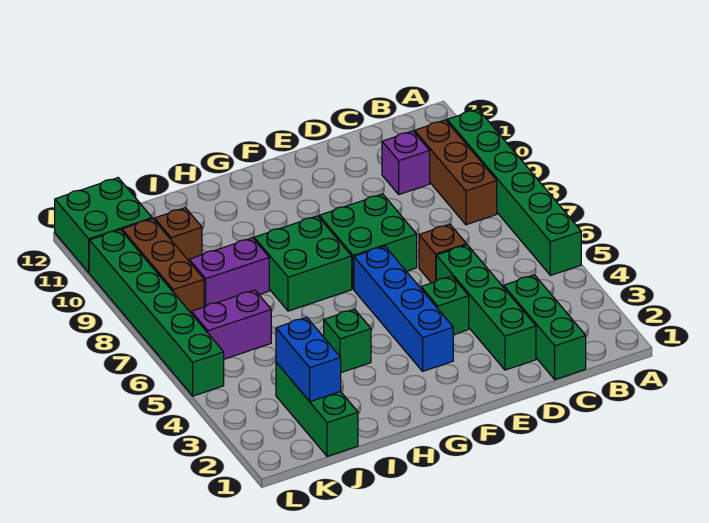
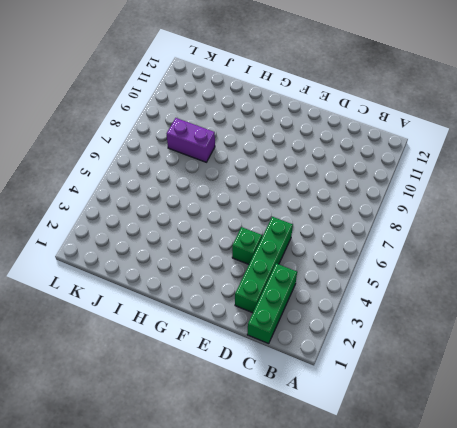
none -> green 1x6 brick [447,109,581,276]
none -> brown 1x3 brick [415,120,497,225]
none -> purple 1x1 brick [382,131,430,194]

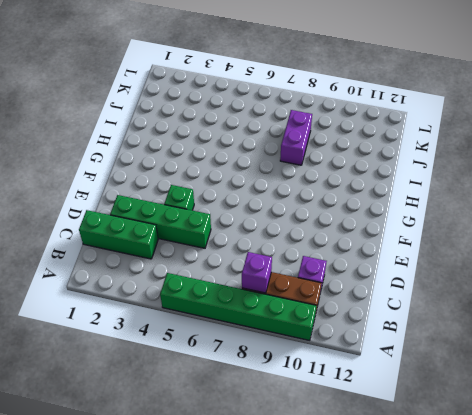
purple 1x1 brick [242,252,272,293] -> none
none -> brown 1x1 brick [419,224,466,283]
none -> green 2x2 brick [319,194,417,289]
none -> blue 1x4 brick [354,246,453,371]

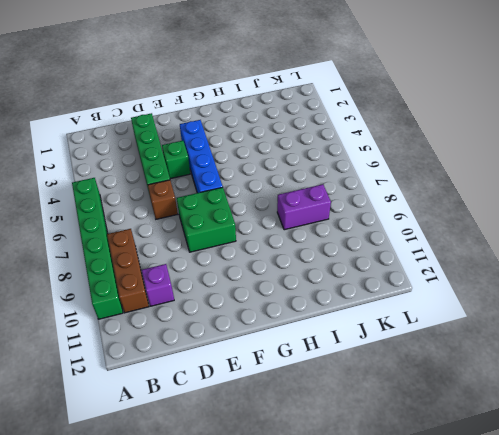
none -> green 1x3 brick [504,275,586,380]
none -> green 2x2 brick [254,216,352,311]
none -> green 1x1 brick [324,309,371,373]

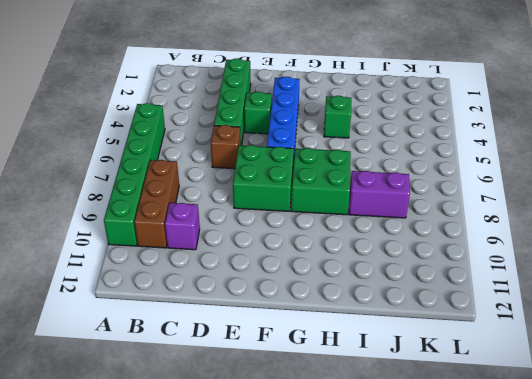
none -> green 1x3 brick [504,275,586,380]
none -> green 1x3 brick [276,362,358,456]
none -> purple 1x2 brick [191,290,271,359]

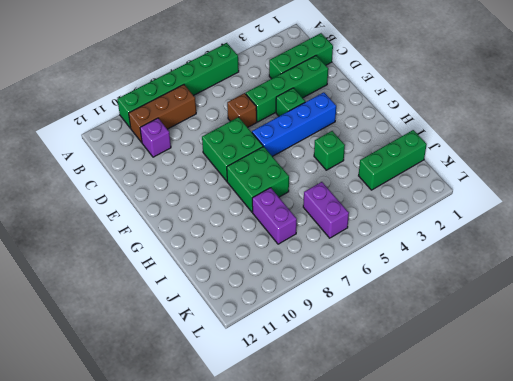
none -> brown 1x1 brick [155,208,202,261]
none -> brown 1x3 brick [122,219,204,313]
none -> green 2x2 brick [55,178,152,273]

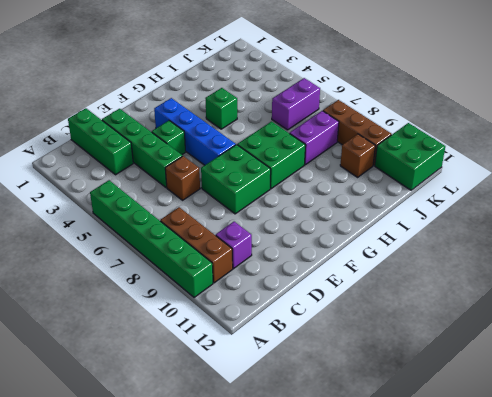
none -> green 1x3 brick [276,362,358,456]
none -> green 1x6 brick [89,230,224,396]
none -> blue 1x2 brick [276,317,341,402]

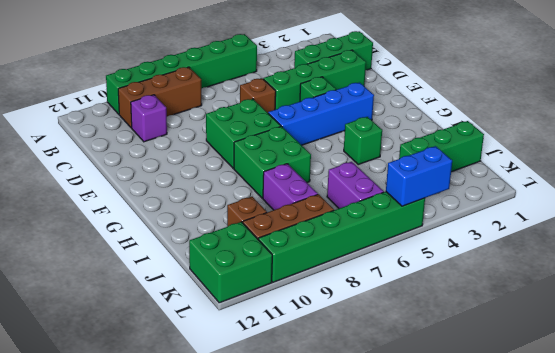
blue 1x2 brick [386,146,452,206] -> blue 1x2 brick moved to [276,317,341,402]

